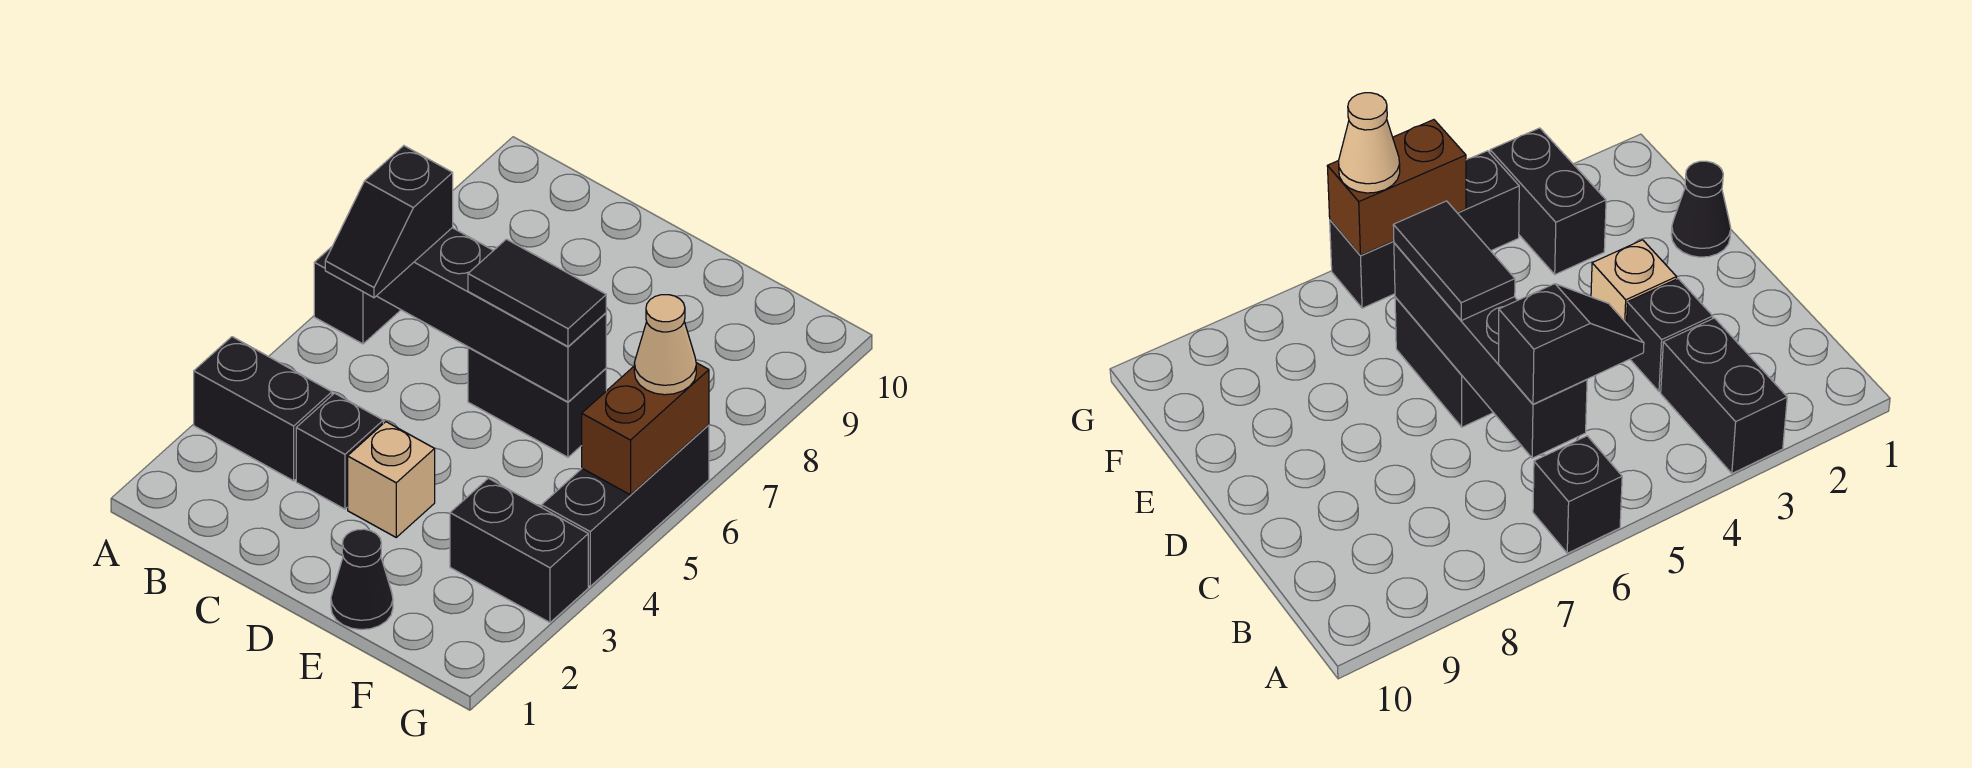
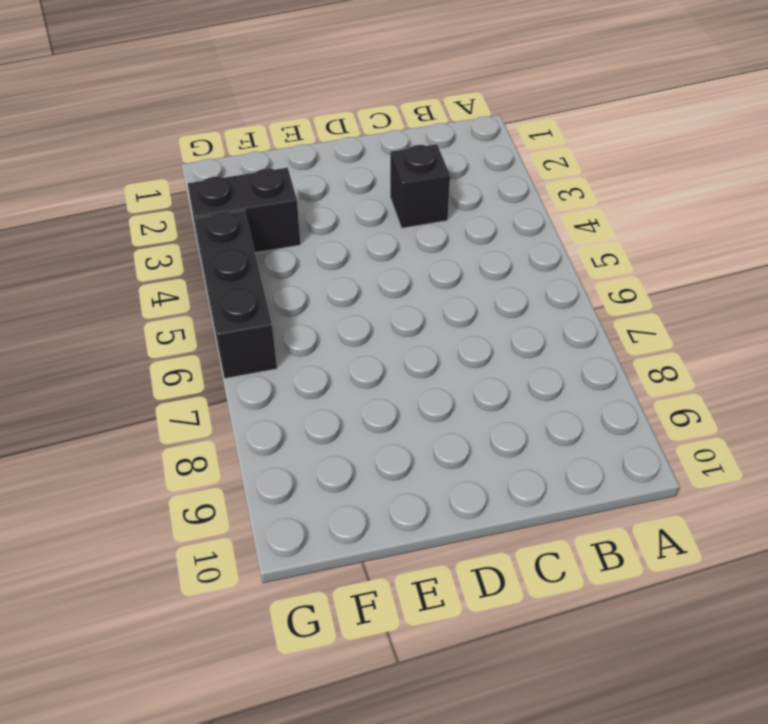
none -> black 1x2 brick [194,337,332,481]
none -> black 1x1 brick [314,247,401,344]
none -> tan 1x1 brick [348,422,435,537]

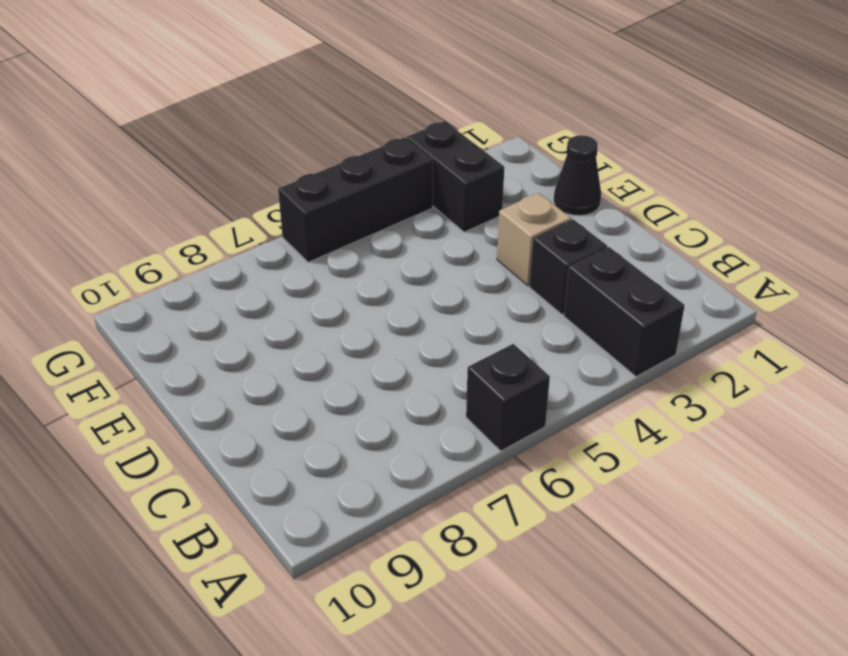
none -> black 1x2 brick [468,347,606,457]
none -> black 1x4 brick [377,228,606,402]
none -> brown 1x2 brick [582,363,709,495]

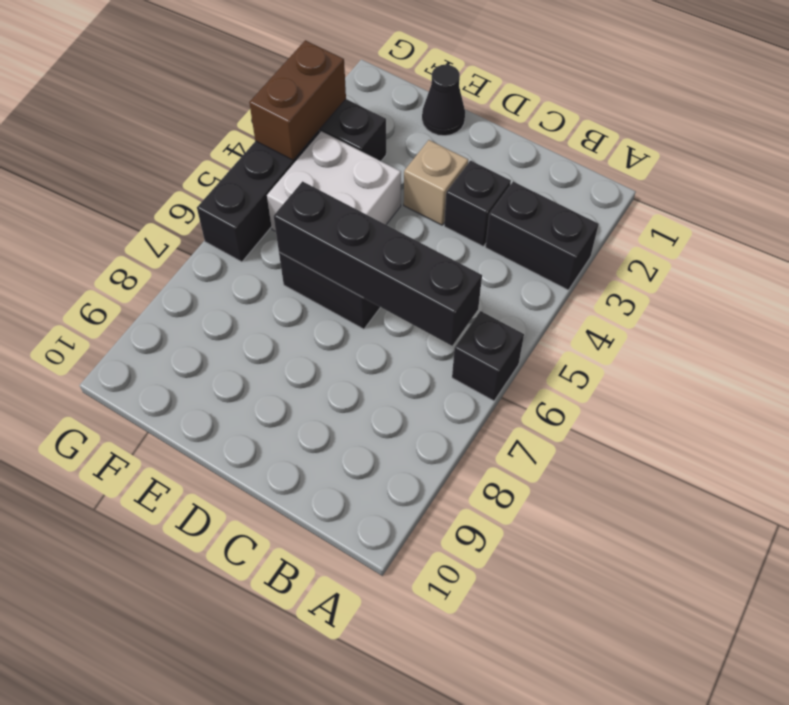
white 2x2 brick [267,131,401,231] -> none
brown 1x2 brick [249,40,346,160] -> brown 1x2 brick moved to [582,363,709,495]
none -> black 1x2 slope [325,146,453,298]
none -> black 1x2 tile [468,239,606,346]
none -> tan 1x1 cone [634,295,696,395]

